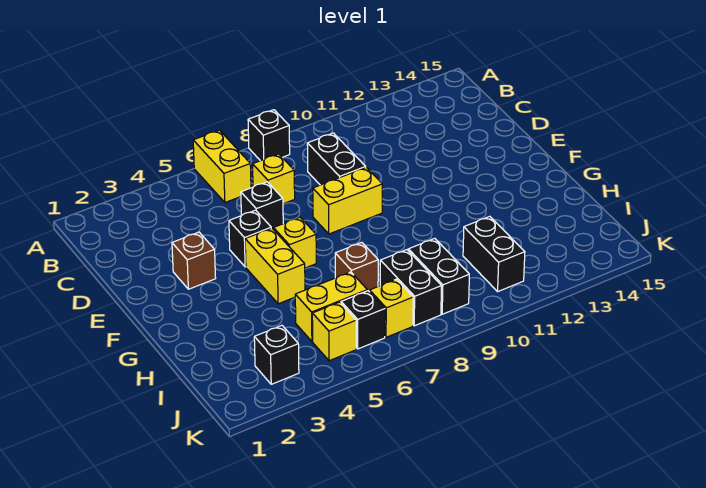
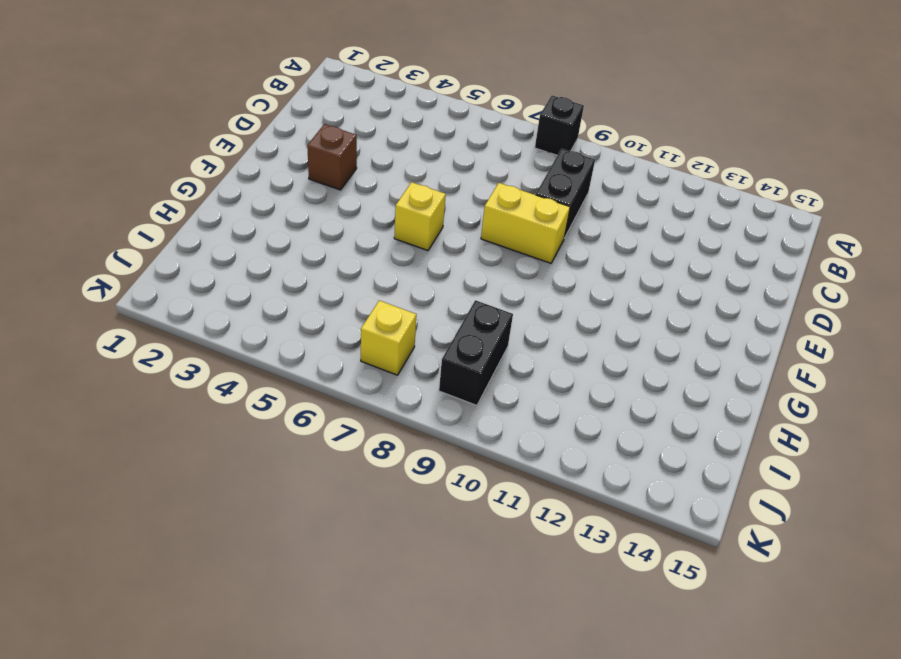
none -> yellow 1x2 brick [193,130,251,202]
none -> yellow 1x1 brick [253,154,295,204]
none -> black 1x1 brick [241,182,283,230]

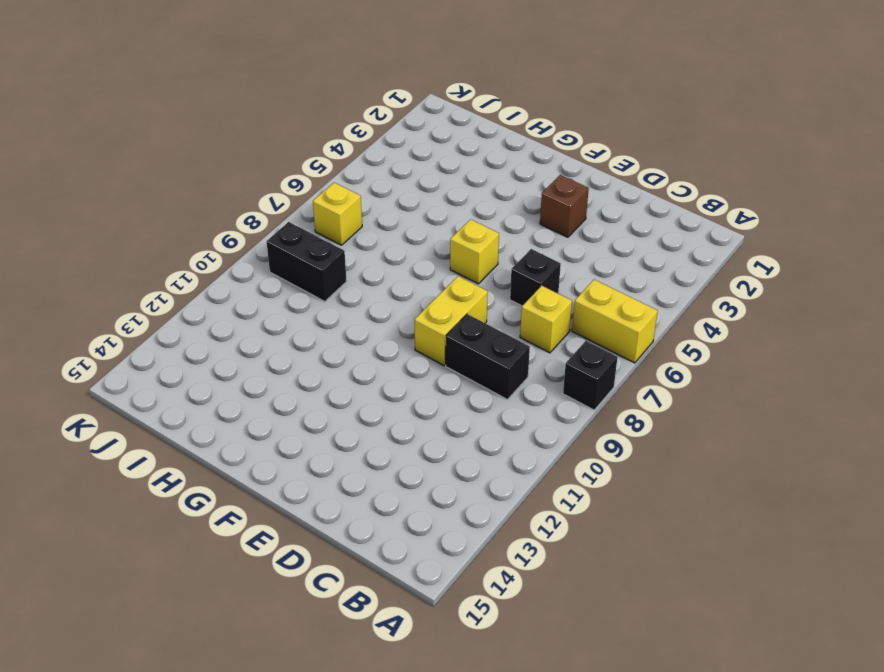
none -> black 1x1 brick [229,210,271,267]
none -> yellow 1x2 brick [245,228,305,304]
none -> brown 1x1 brick [335,242,378,292]

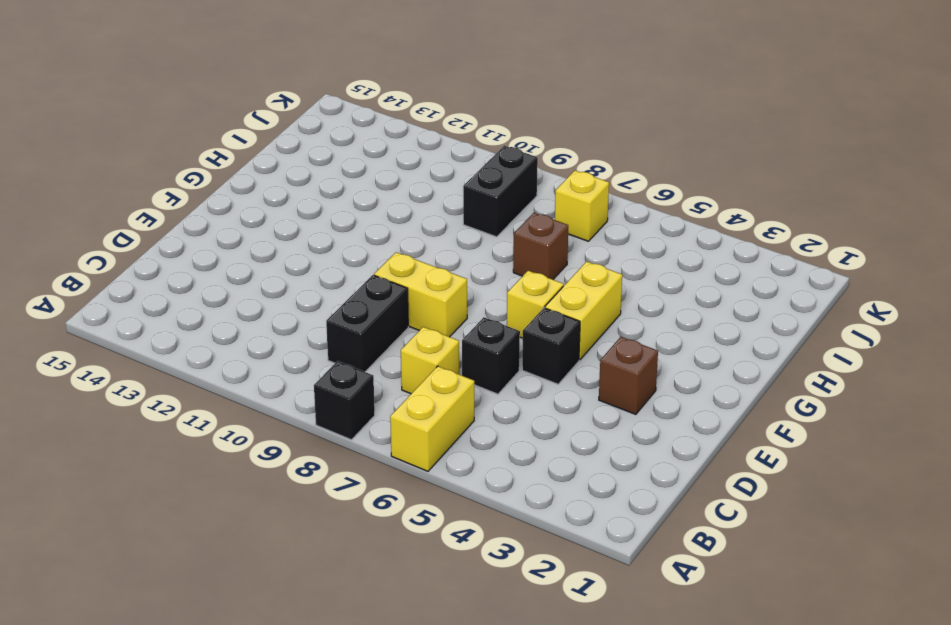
none -> yellow 1x2 brick [295,272,367,341]
none -> black 1x2 brick [380,250,441,326]
none -> black 1x2 brick [463,216,525,291]

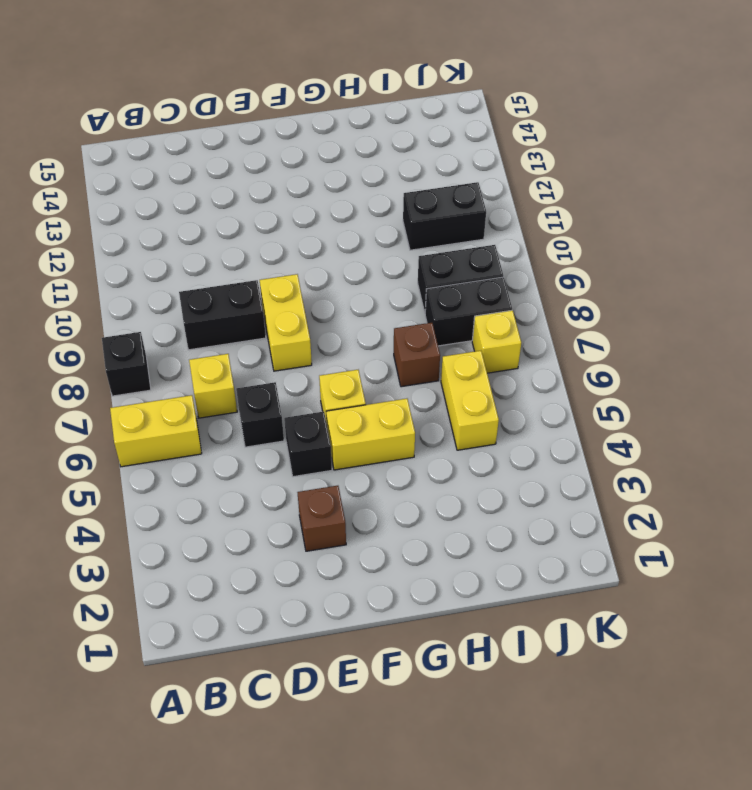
none -> black 1x1 brick [254,325,299,384]
none -> yellow 1x1 brick [312,302,356,361]
none -> black 1x1 brick [341,291,385,349]

